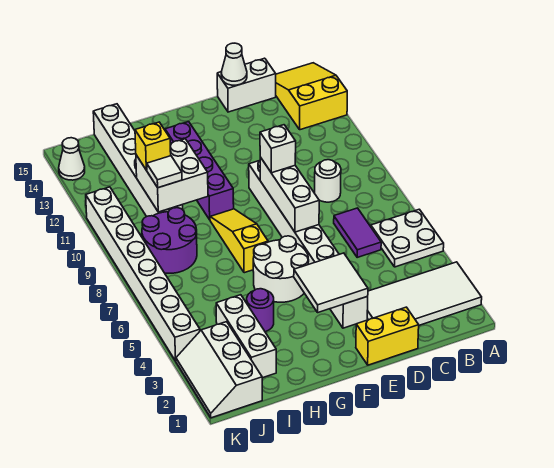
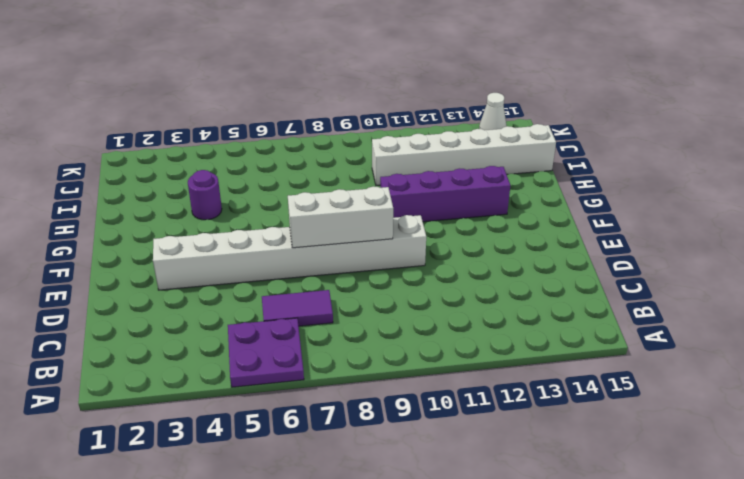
purple 2x2 plate [228,318,304,387] -> white 2x2 plate [371,209,444,267]
none -> white 2x4 tile [367,262,482,325]
none -> yellow 2x3 slope [276,63,347,130]
none -> white 1x1 round brick [315,160,341,202]

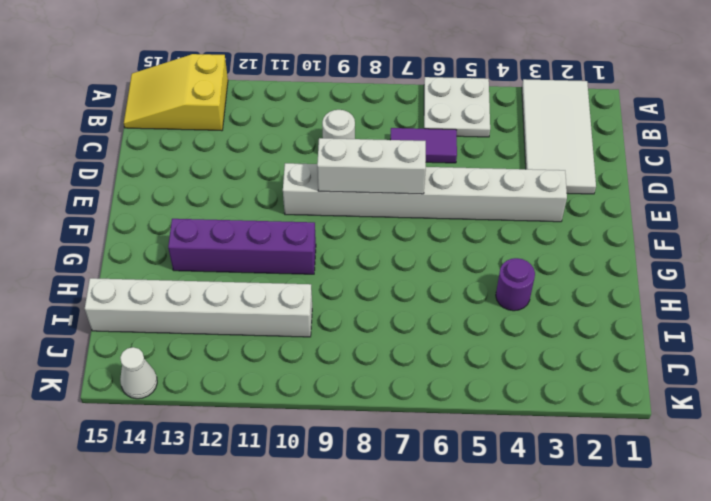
none -> white 1x2 brick [217,58,276,112]
none -> yellow 1x2 brick [356,307,419,365]
none -> white 2x2 round brick [253,236,309,302]

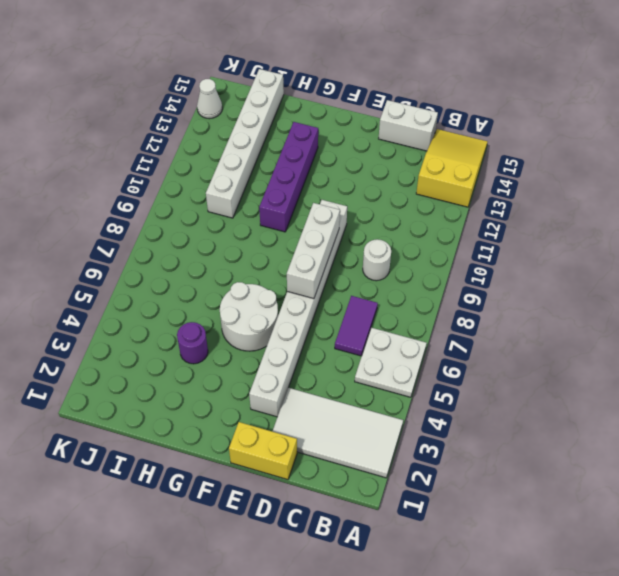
none -> yellow 1x3 slope [210,209,268,273]
none -> white 1x3 brick [216,295,276,378]
none -> purple 2x2 round brick [142,208,197,273]

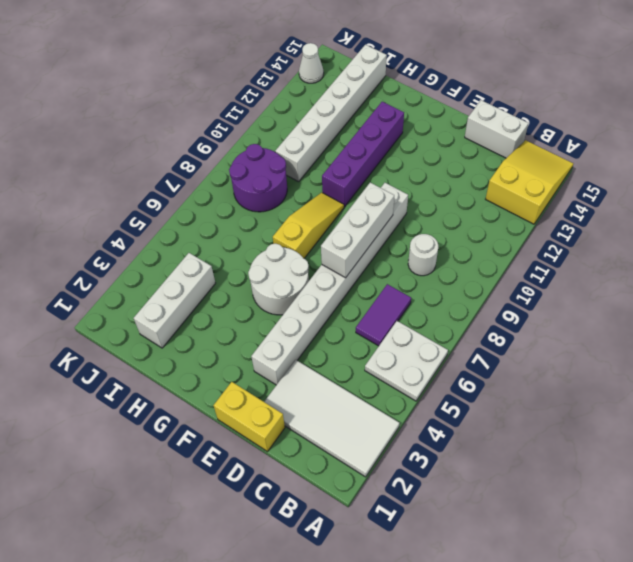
none -> purple 1x1 round brick [247,289,274,332]
none -> white 2x3 slope [176,322,262,418]
none -> white 1x8 brick [86,187,200,361]

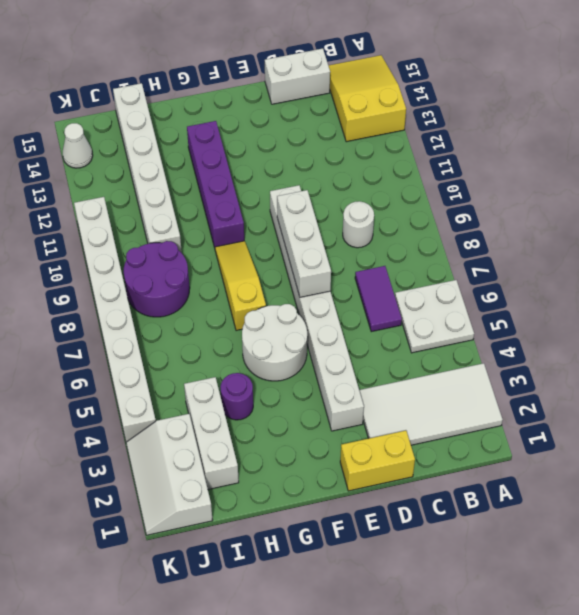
none -> white 1x1 cone [221,43,247,85]
none -> white 2x2 tile [294,253,368,313]
none -> white 2x2 brick [136,139,208,212]

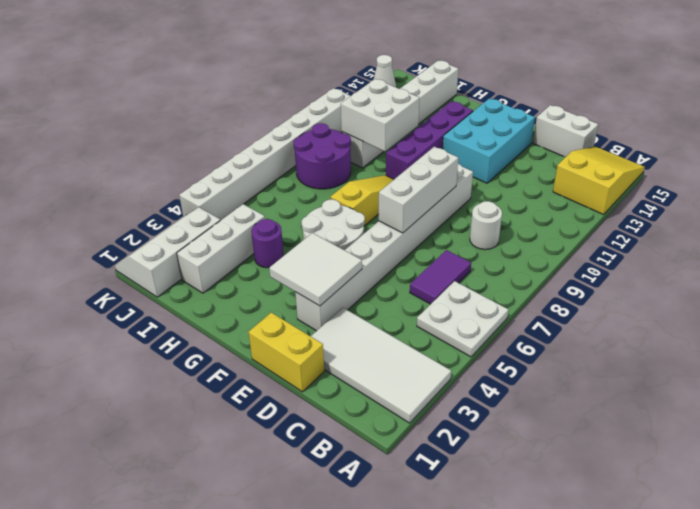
cyan 2x3 brick [442,98,535,183] -> none
none -> white 1x1 cone [221,43,247,85]
none -> white 1x1 brick [260,125,296,173]
none -> white 1x1 tile [147,156,182,188]

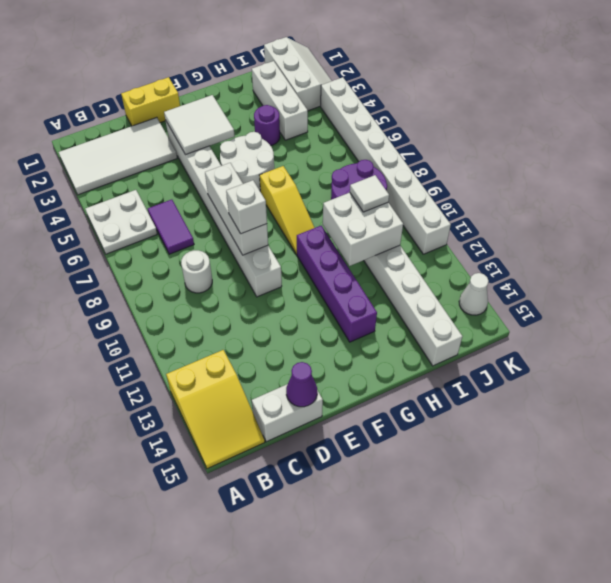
purple 1x1 cone [286,362,317,407] -> white 1x1 cone [221,43,247,85]
none -> yellow 1x1 brick [135,122,171,170]

